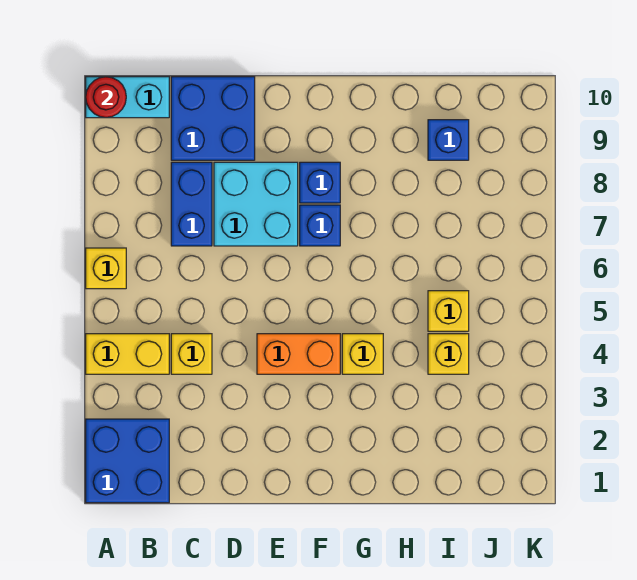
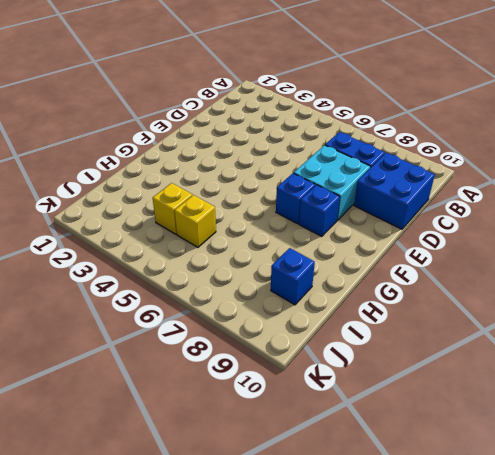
none -> blue 2x2 brick [86,419,169,503]
none -> yellow 1x2 brick [86,334,169,374]
none -> yellow 1x1 brick [86,248,126,289]

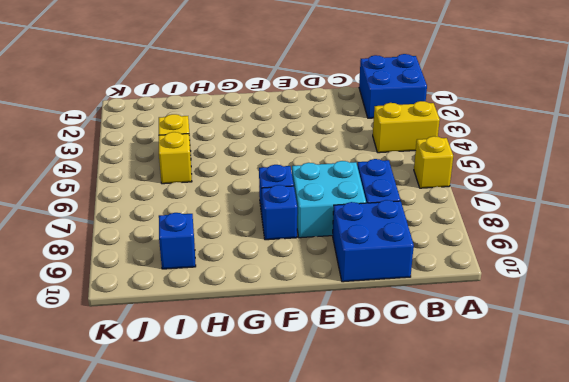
none -> cyan 1x2 brick [86,77,169,118]
none -> yellow 1x1 brick [171,334,212,374]
none -> orange 1x2 brick [257,334,340,374]

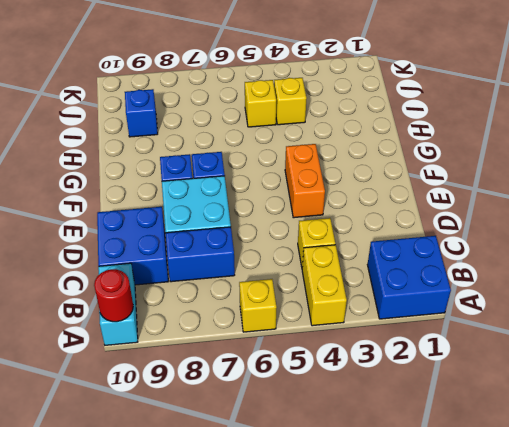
none -> yellow 1x1 brick [342,334,383,374]

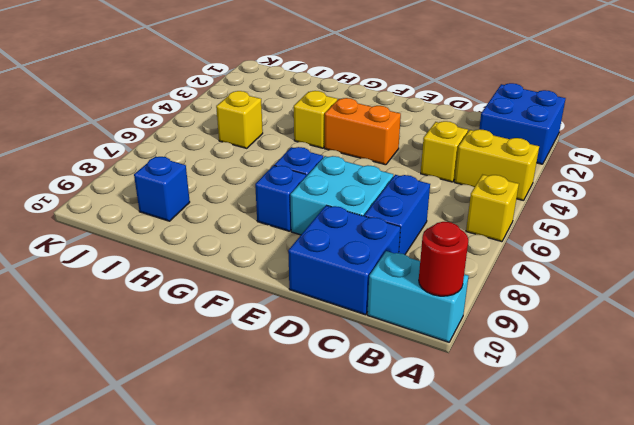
none -> yellow 1x1 brick [428,334,469,374]

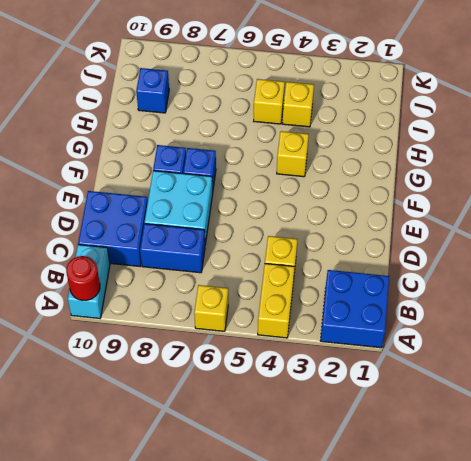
none -> orange 1x2 brick [257,334,340,374]

